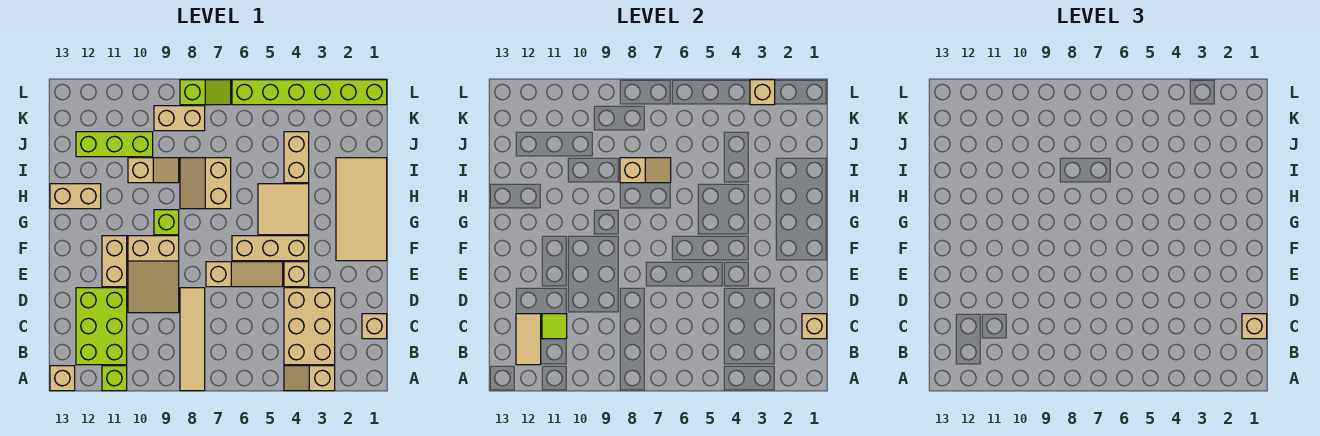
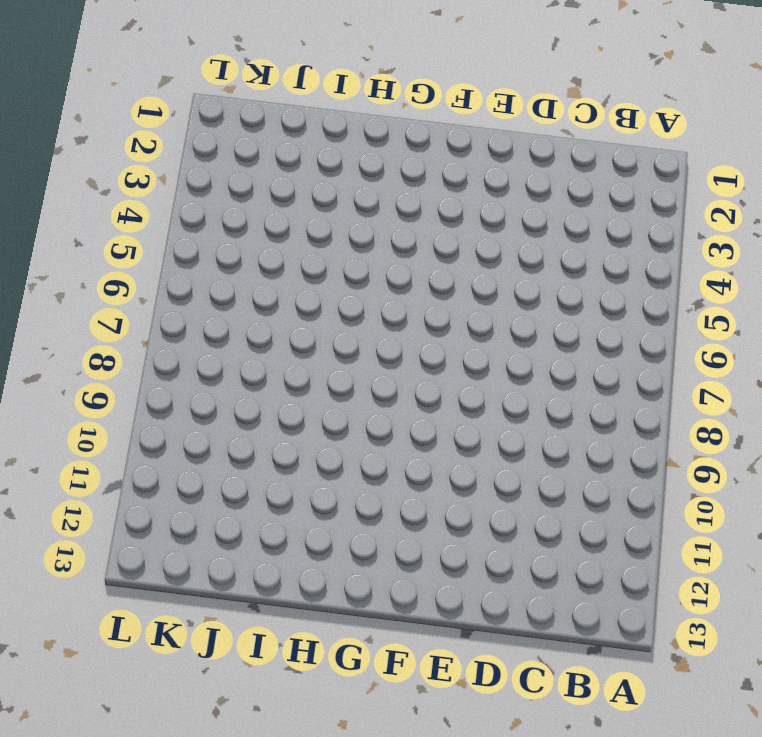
none -> tan 1x2 slope [284,366,335,391]
none -> tan 1x4 tile [180,288,205,391]
none -> lime 1x1 brick [102,366,127,391]

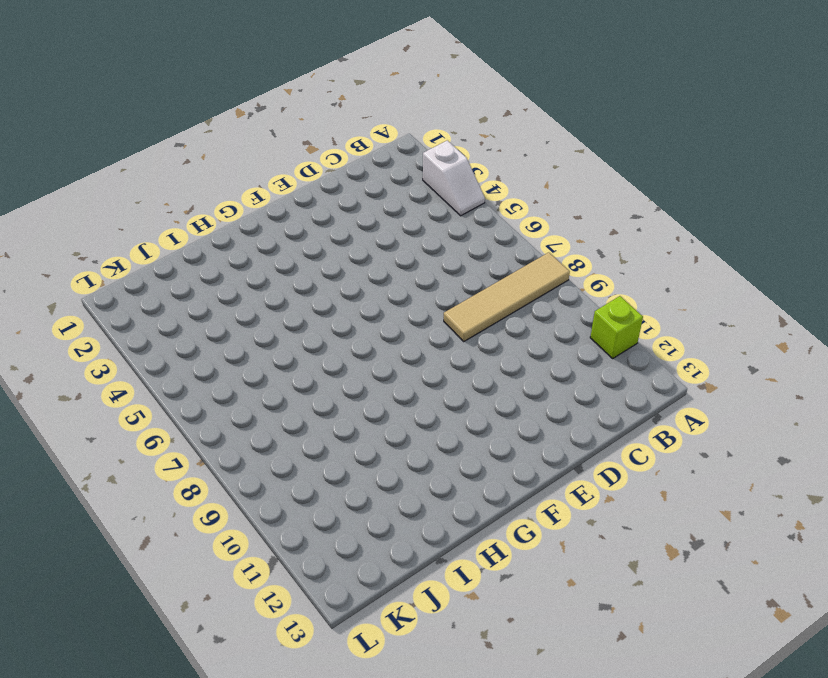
white 1x2 slope [423,140,485,216] -> tan 1x2 slope [284,366,335,391]
none -> tan 1x1 brick [50,366,75,391]
none -> tan 2x3 brick [284,288,335,365]
none -> lime 2x3 brick [76,288,127,365]

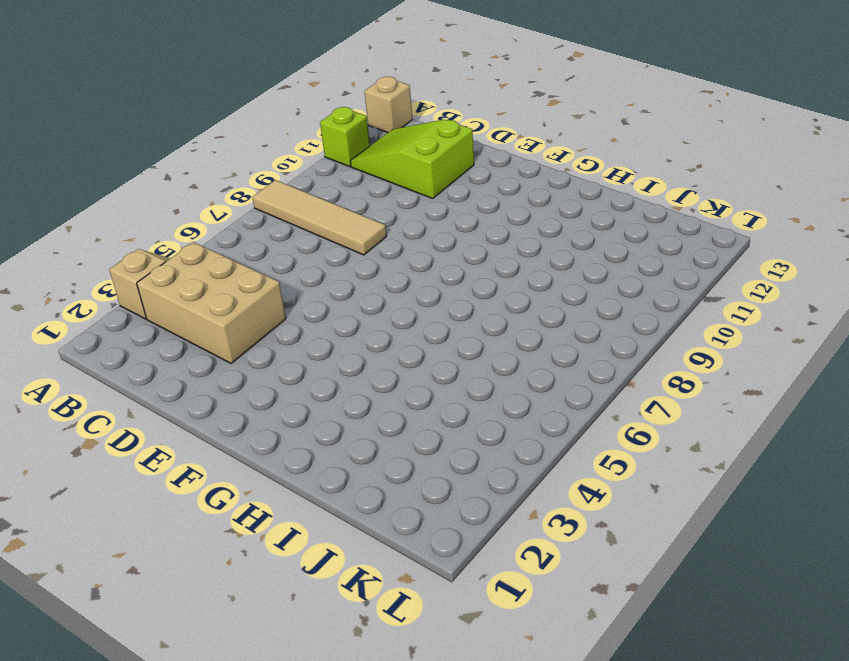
lime 2x3 slope [350,120,474,199] -> lime 2x3 brick [76,288,127,365]
none -> tan 1x1 brick [362,314,387,339]
none -> tan 2x3 slope [128,236,179,313]
none -> tan 1x1 brick [284,262,309,287]

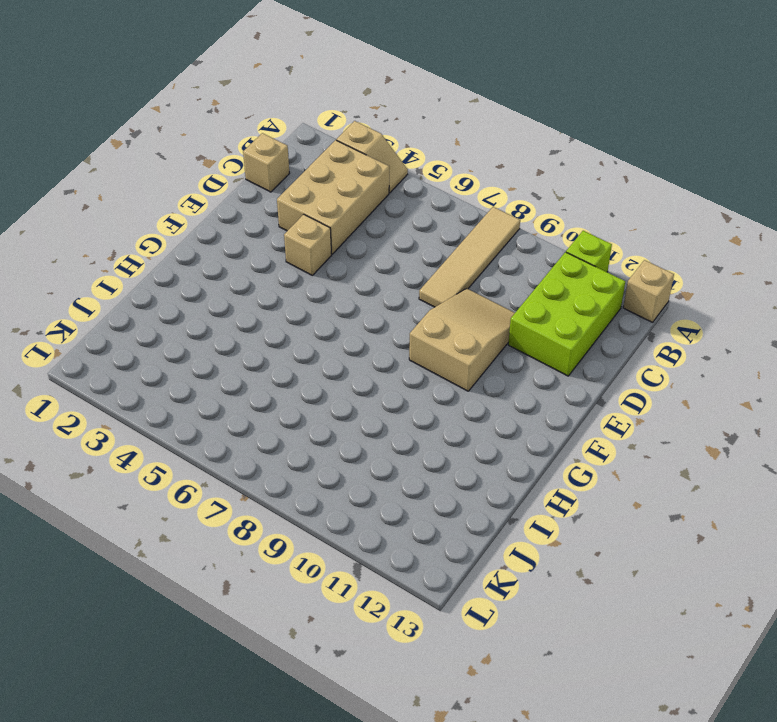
none -> tan 1x3 slope [206,262,283,287]
none -> tan 1x2 brick [102,236,127,287]
none -> tan 2x4 tile [336,158,387,261]

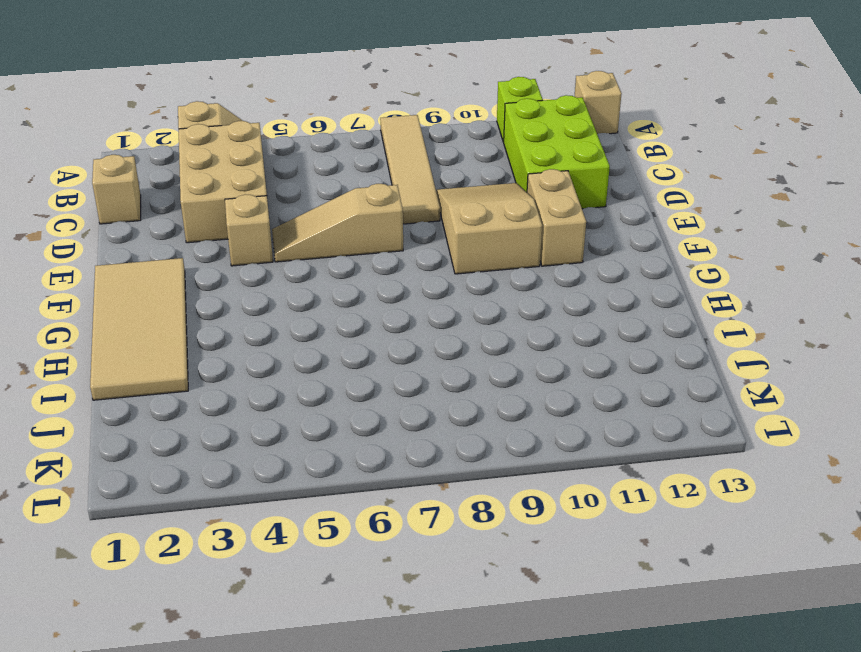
none -> tan 1x3 brick [232,236,309,261]
none -> tan 2x2 tile [258,184,309,235]
none -> lime 1x1 brick [154,210,179,235]

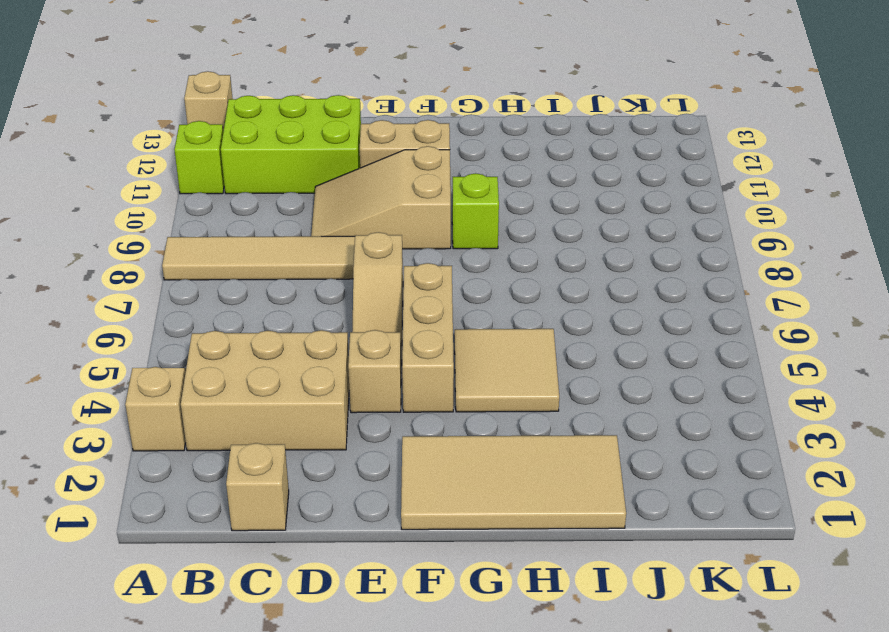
none -> tan 2x2 slope [180,158,231,209]
none -> tan 1x2 brick [50,184,101,209]
none -> tan 1x2 brick [284,132,309,183]

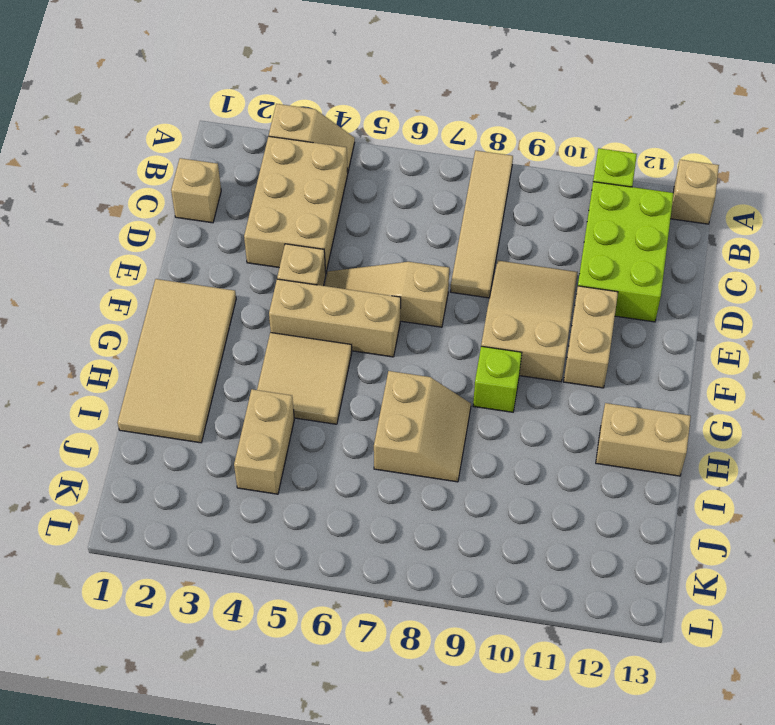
none -> tan 1x2 slope [128,158,179,183]
none -> lime 1x3 brick [76,132,153,157]
none -> tan 1x2 brick [154,106,205,131]

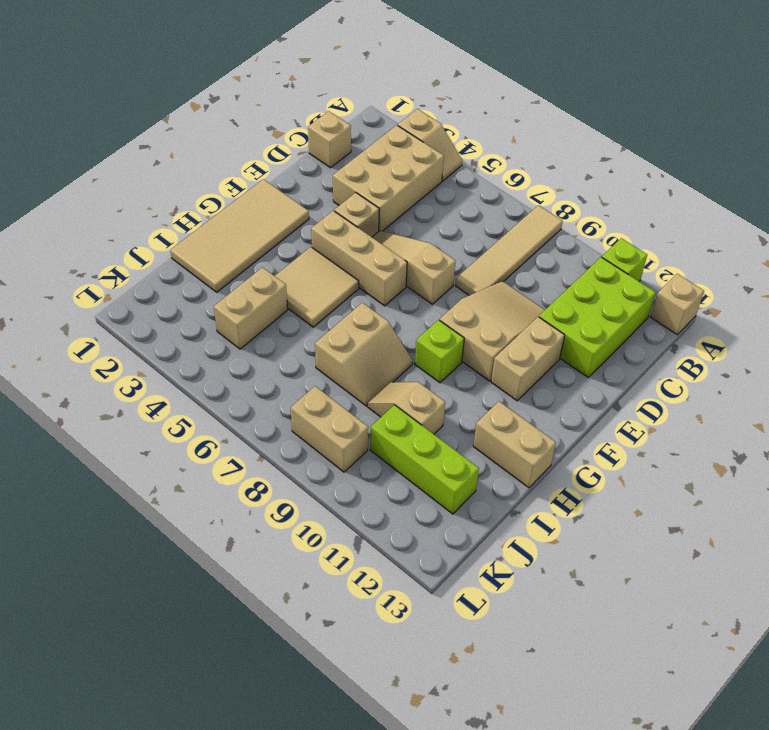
none -> lime 1x6 brick [232,80,387,105]
none -> lime 1x2 slope [180,80,231,105]
none -> tan 1x2 tile [516,314,541,365]

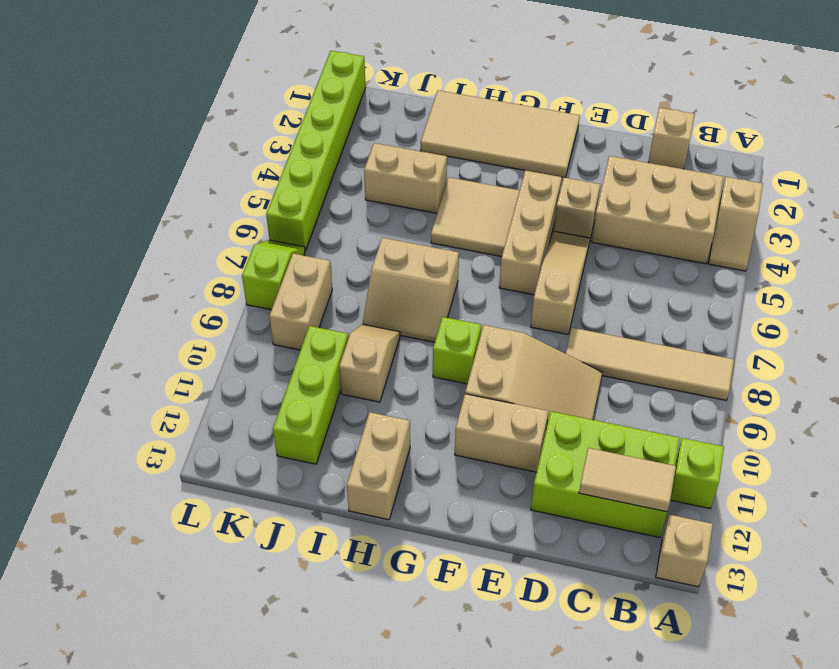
none -> tan 1x1 brick [802,314,827,339]
none -> lime 1x1 tile [542,314,567,339]
none -> tan 1x2 slope [620,158,671,183]

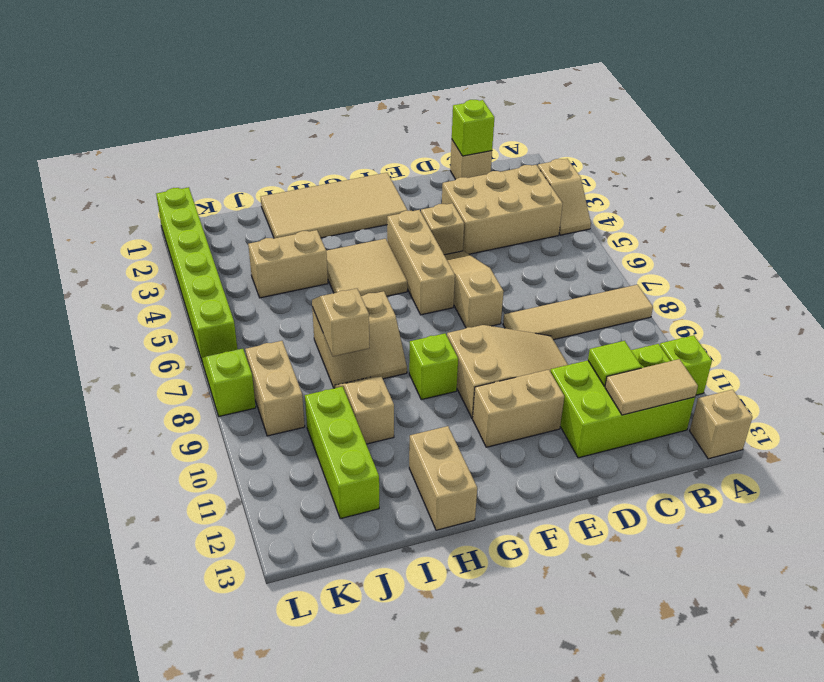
lime 1x1 brick [452,100,494,156] -> tan 1x1 brick [802,314,827,339]
none -> tan 1x1 brick [750,80,775,105]
none -> tan 1x1 brick [1242,314,1267,339]

